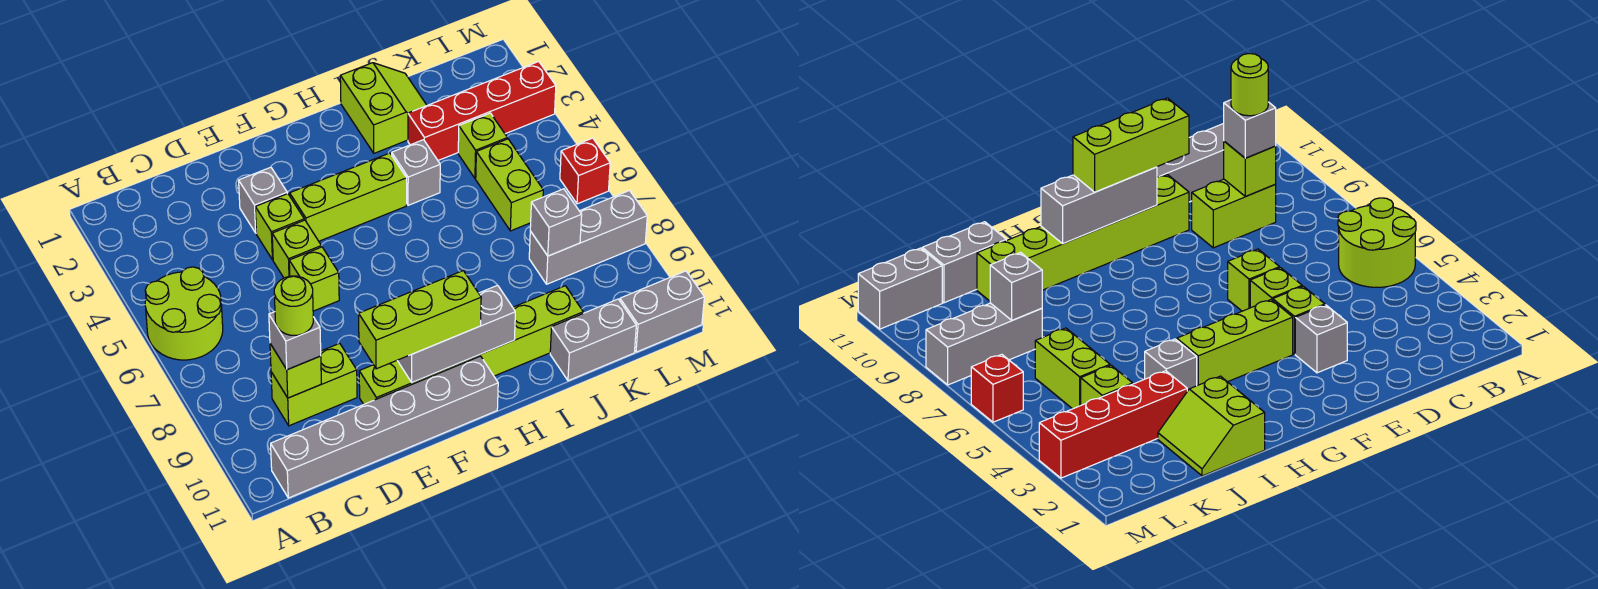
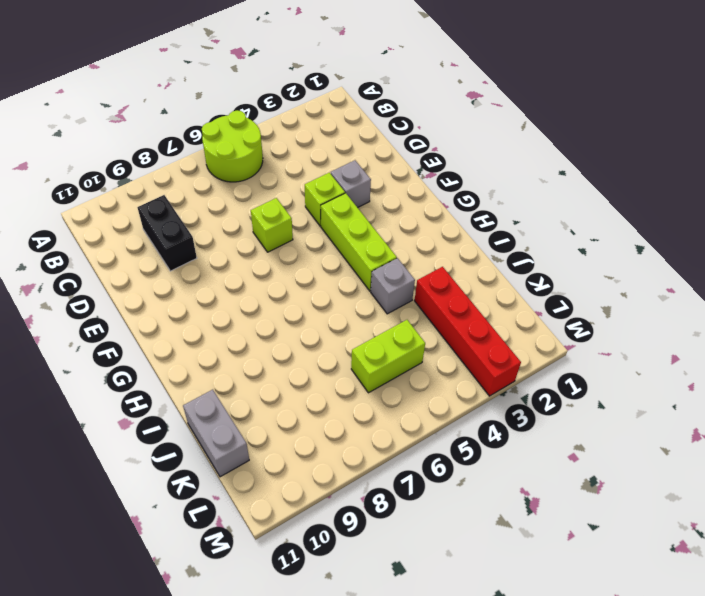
black 1x2 brick [137,195,197,271] -> lime 1x2 brick [271,343,357,426]
none -> grey 1x6 brick [271,356,498,498]
none -> lime 1x1 brick [272,220,321,278]
none -> lime 1x6 brick [359,286,583,404]

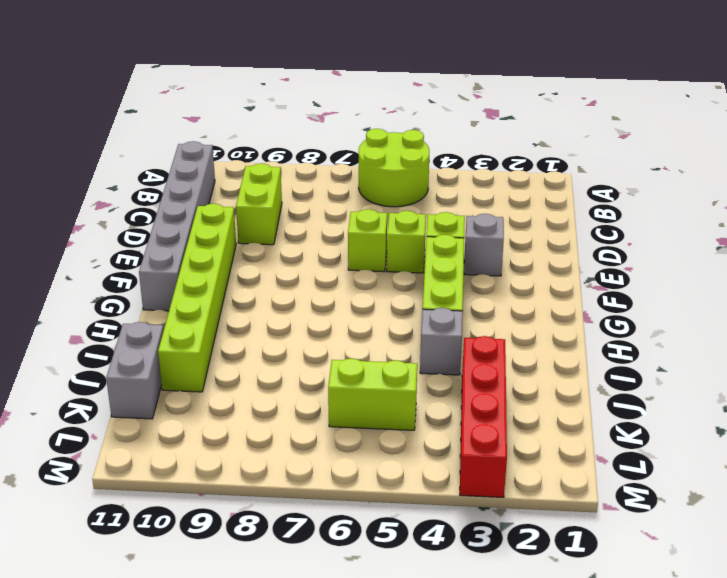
none -> lime 2x2 slope [340,63,427,153]
none -> lime 1x1 brick [458,113,507,178]
none -> grey 1x3 brick [529,191,647,284]

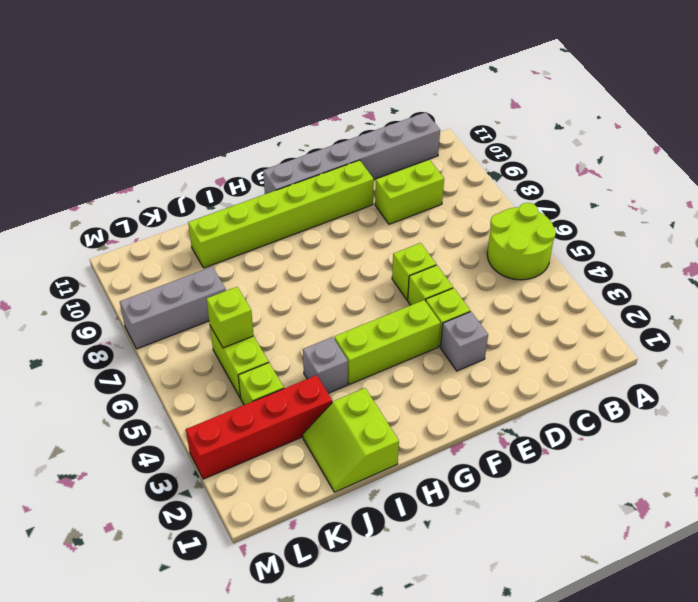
lime 1x1 brick [206,287,254,348] -> lime 1x1 brick moved to [270,344,321,398]
none -> grey 1x2 brick [550,299,636,381]
none -> grey 1x2 brick [620,271,704,352]
none -> red 1x1 brick [560,138,610,204]

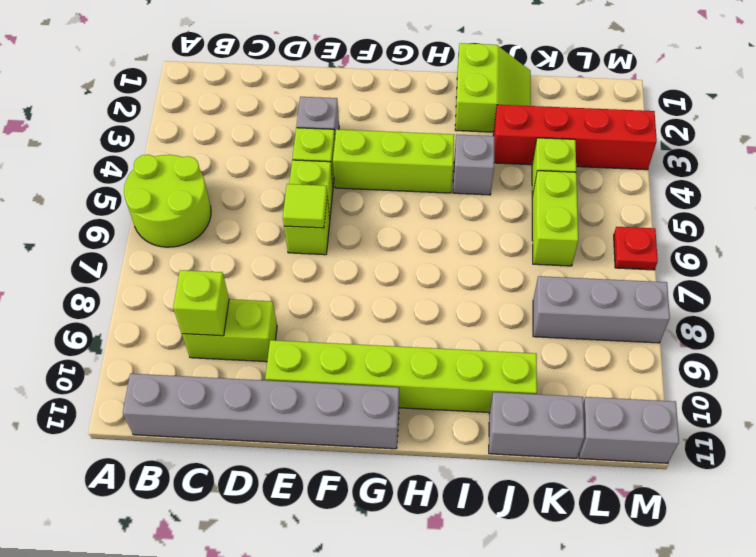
lime 1x1 tile [283,184,327,228] -> none
red 1x1 plate [614,227,658,270] -> red 1x1 brick [560,138,610,204]
none -> grey 1x3 brick [397,285,515,382]
none -> grey 1x1 brick [530,189,582,256]
none -> grey 1x1 brick [269,312,321,370]

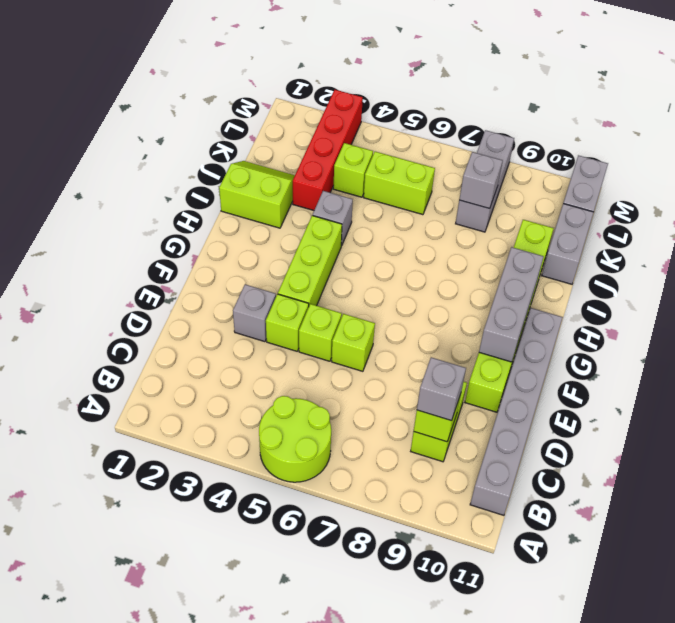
none -> red 1x1 brick [560,138,610,204]
none -> lime 1x3 brick [359,271,481,369]
none -> lime 1x1 round brick [274,276,313,335]

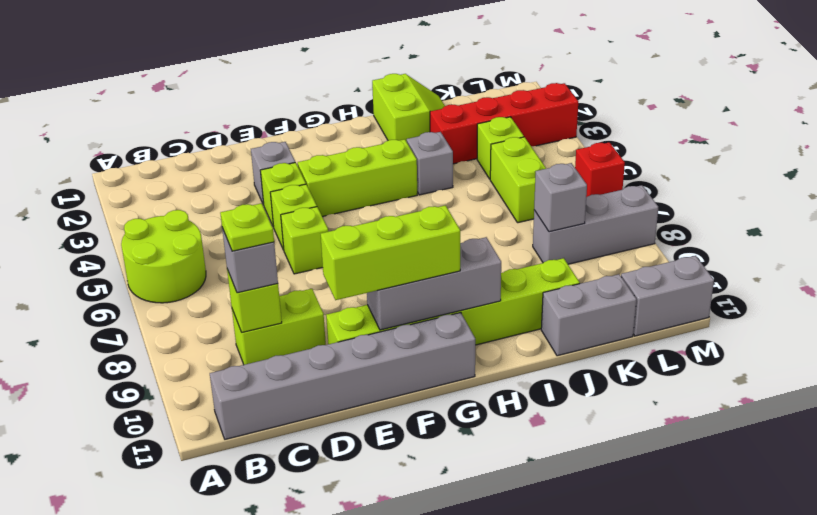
lime 1x1 plate [220,203,274,251] -> lime 1x1 round brick [274,276,313,335]

